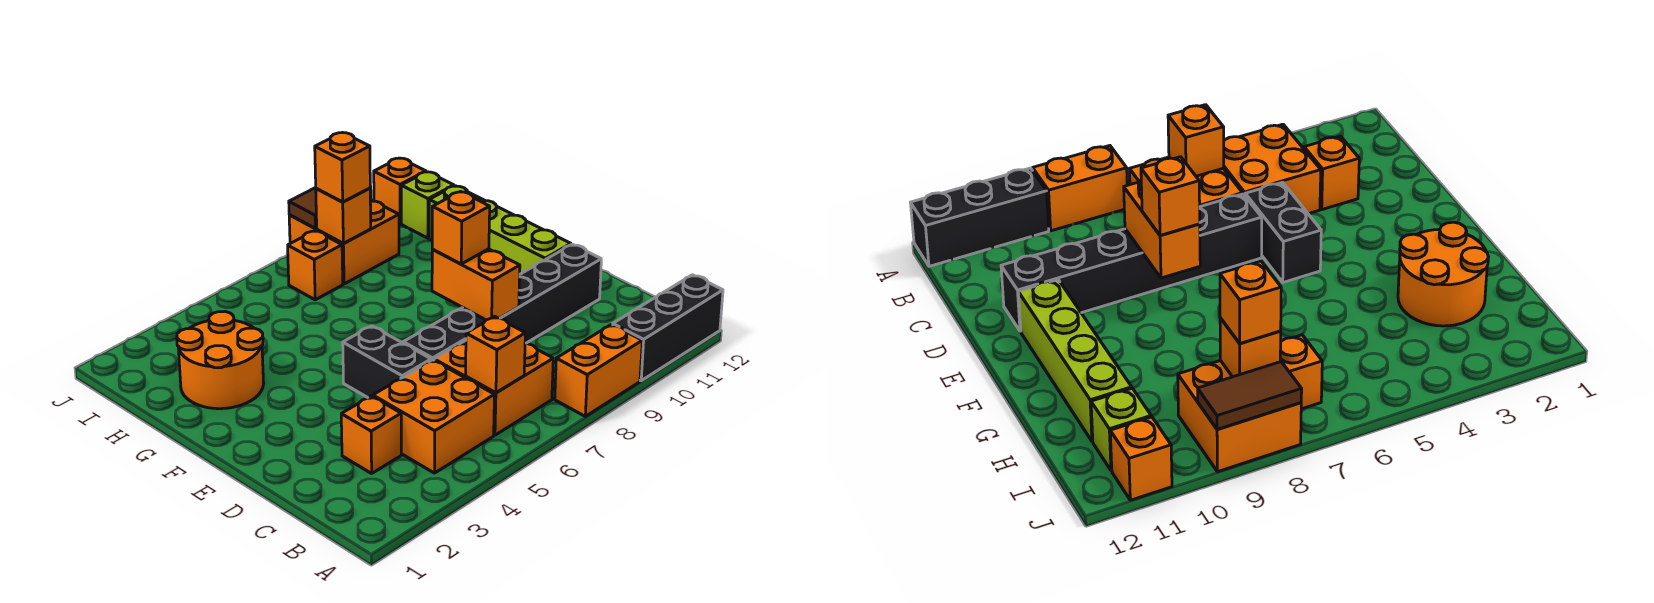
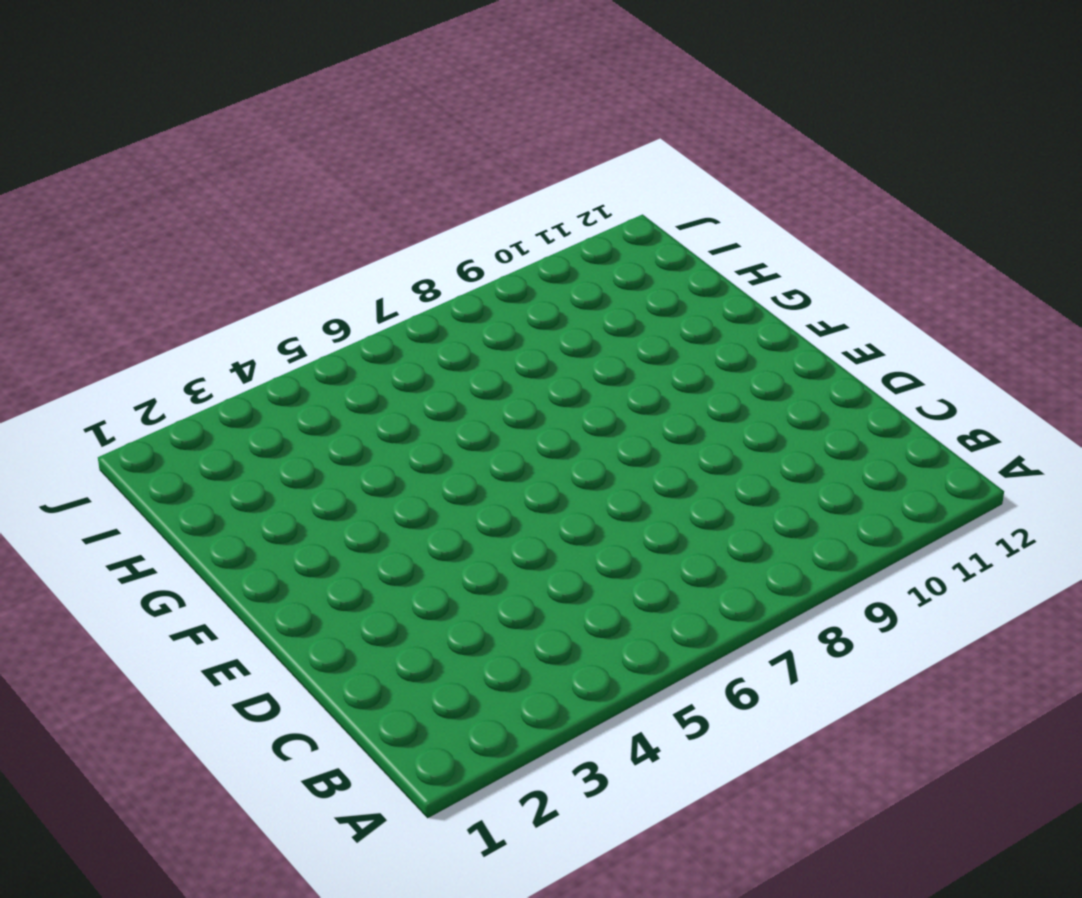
none -> orange 1x2 brick [555,324,642,416]
none -> black 1x3 brick [613,275,723,381]
none -> orange 2x2 brick [373,360,494,473]

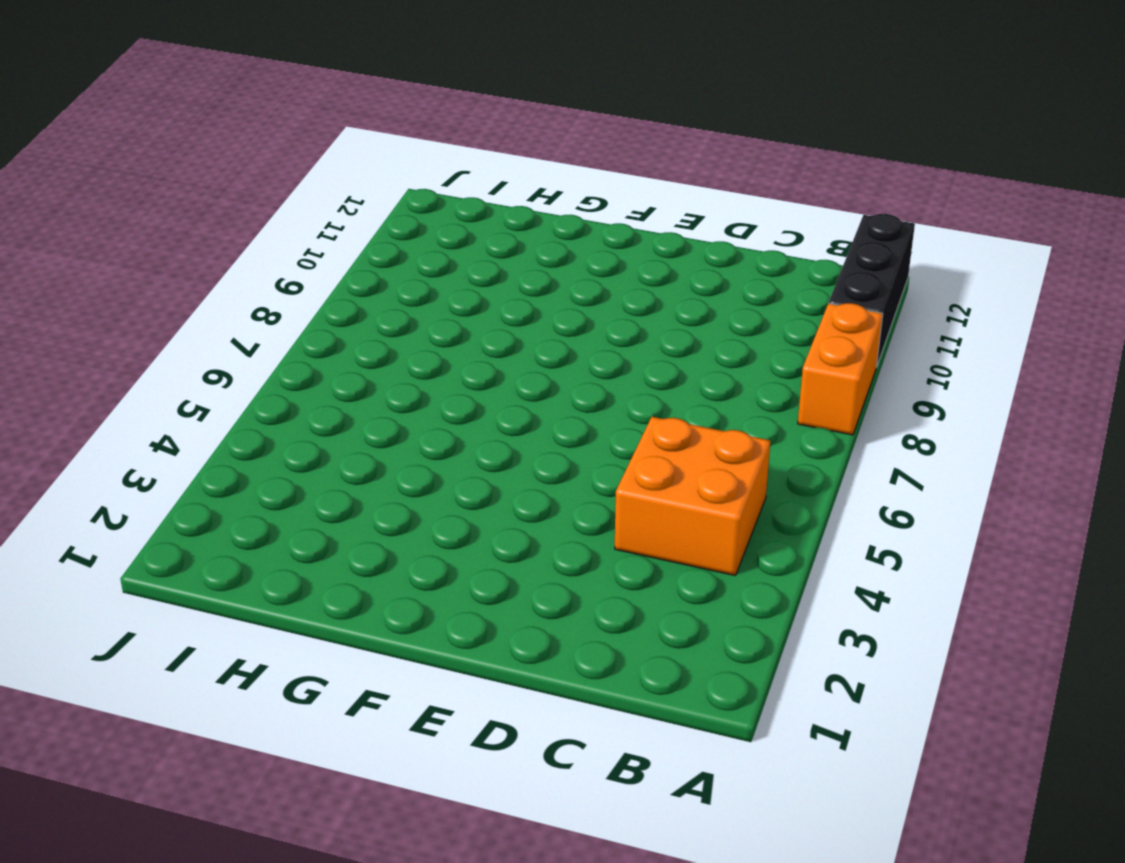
none -> orange 2x2 brick [434,340,553,435]
none -> orange 1x1 brick [341,396,401,473]
none -> black 1x2 brick [343,326,431,398]

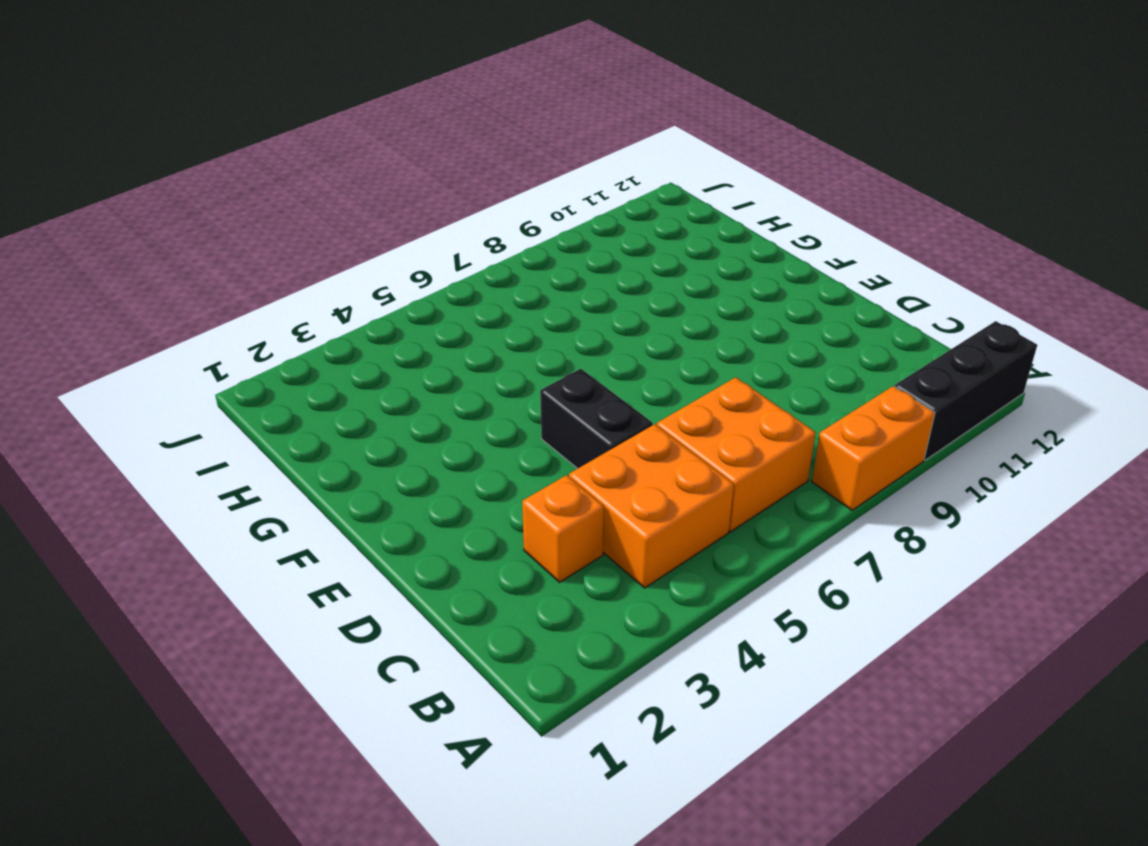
none -> black 1x6 brick [403,244,601,360]
none -> lime 1x4 brick [429,186,571,274]
none -> orange 2x2 round brick [177,312,264,409]

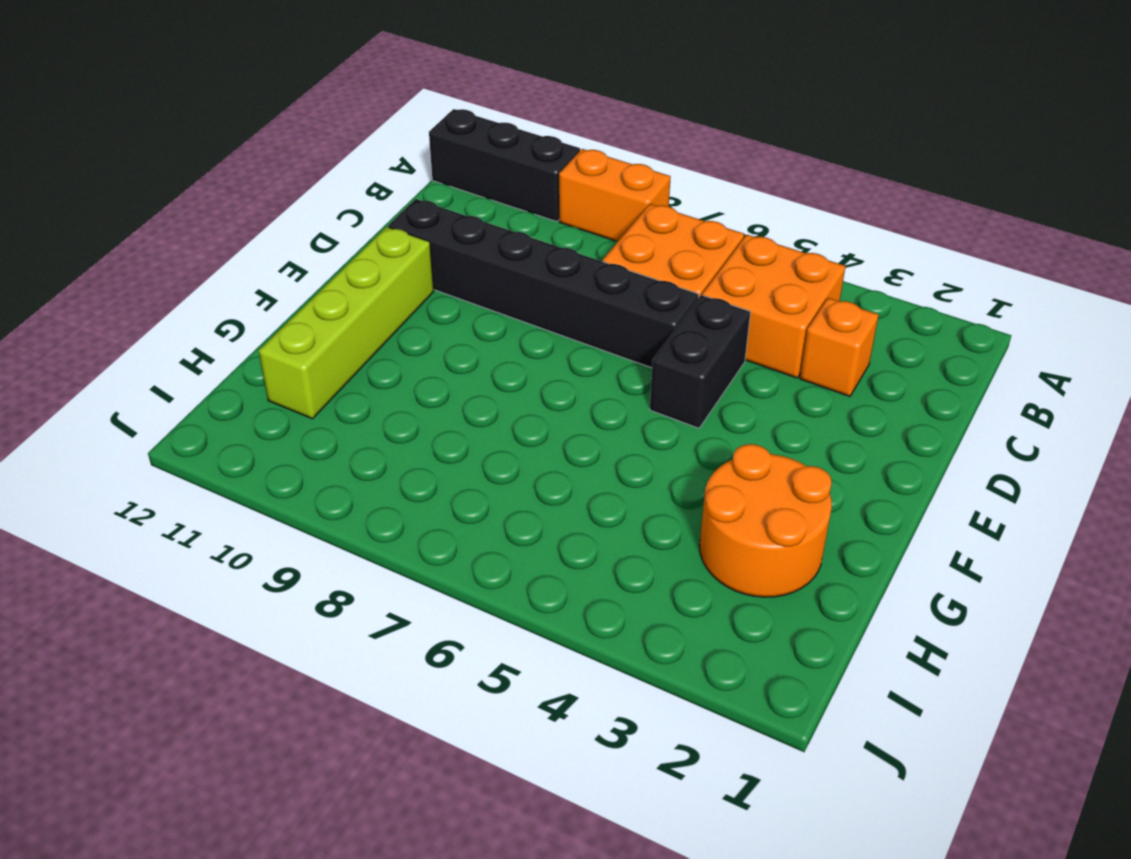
none -> orange 1x1 brick [288,230,343,300]
none -> orange 2x2 brick [289,200,399,284]
none -> lime 1x1 brick [401,172,454,238]

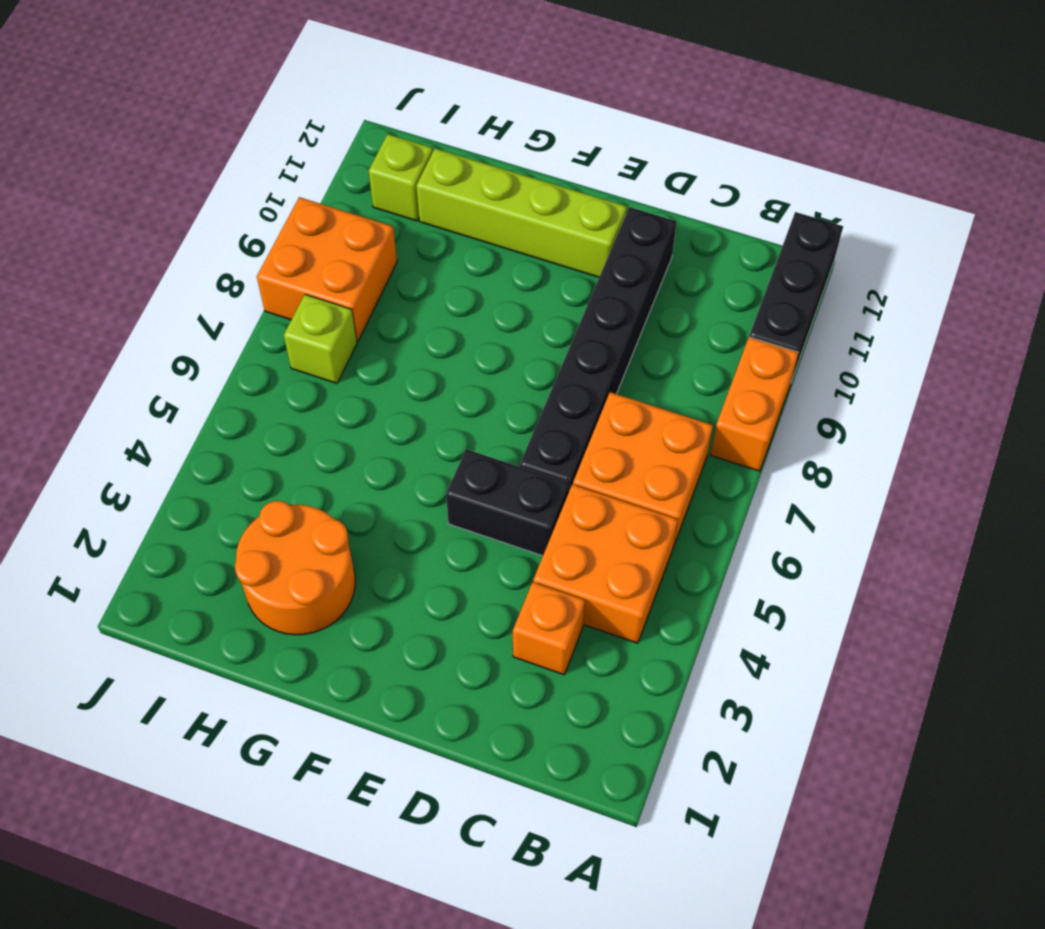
lime 1x1 brick [284,294,357,383] -> orange 1x1 brick [288,230,343,300]
none -> orange 1x1 brick [374,158,426,224]
none -> orange 1x1 brick [466,316,525,393]
none -> orange 1x2 brick [432,249,520,320]

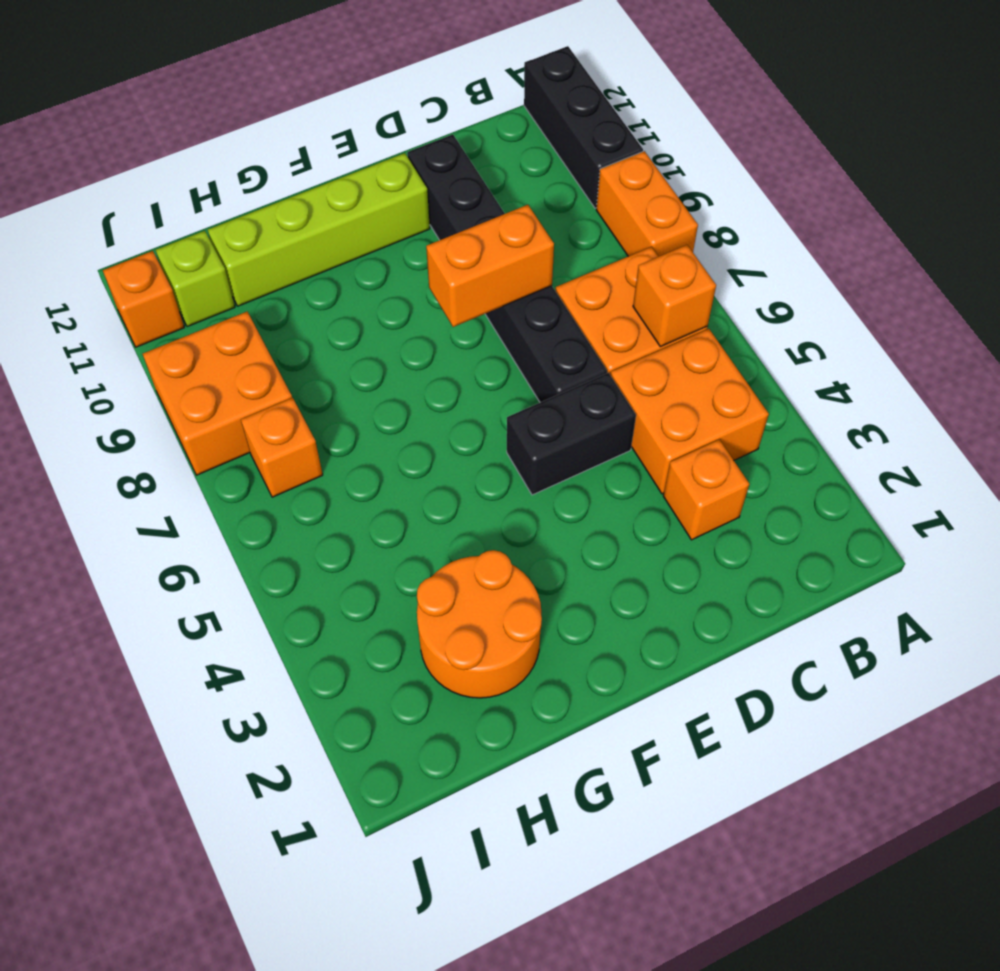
none -> orange 1x1 brick [316,188,371,244]
none -> brown 1x2 tile [289,187,371,228]
none -> orange 1x1 brick [432,192,490,264]

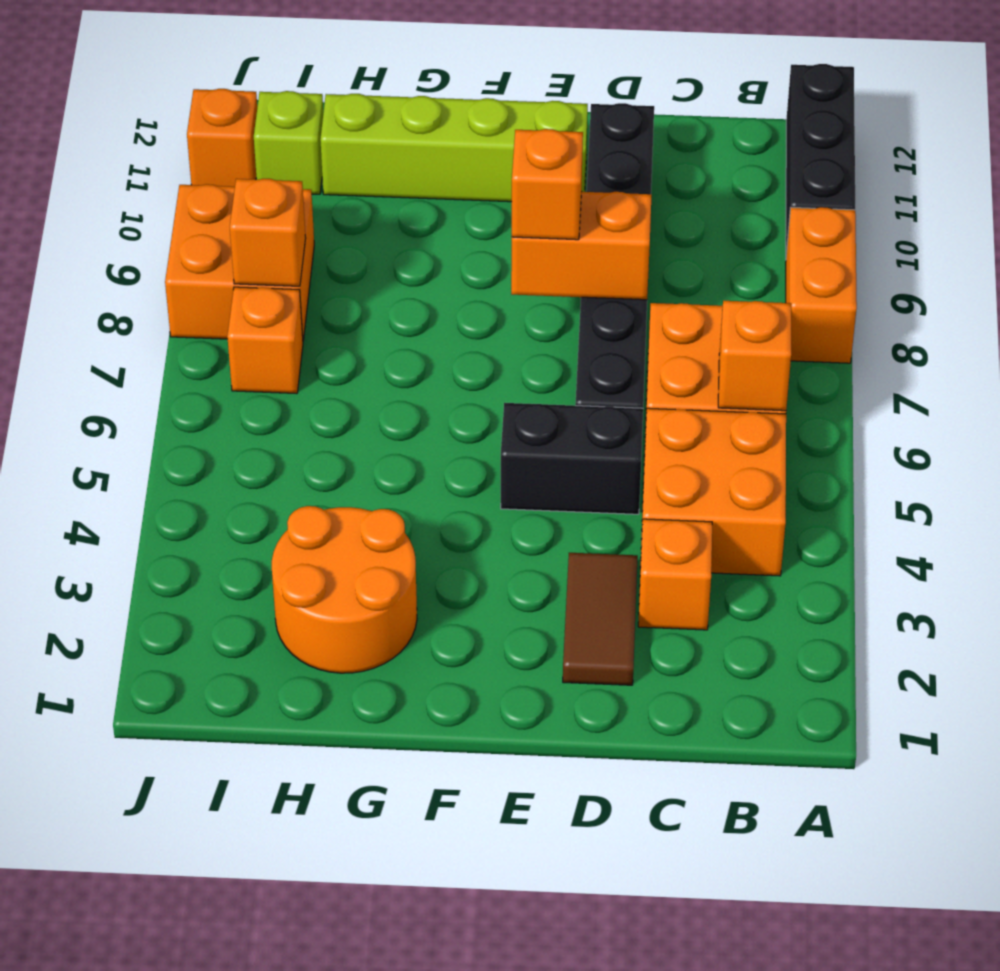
brown 1x2 tile [563,553,638,685] -> brown 1x2 tile moved to [289,187,371,228]
none -> orange 1x1 brick [315,133,370,202]

